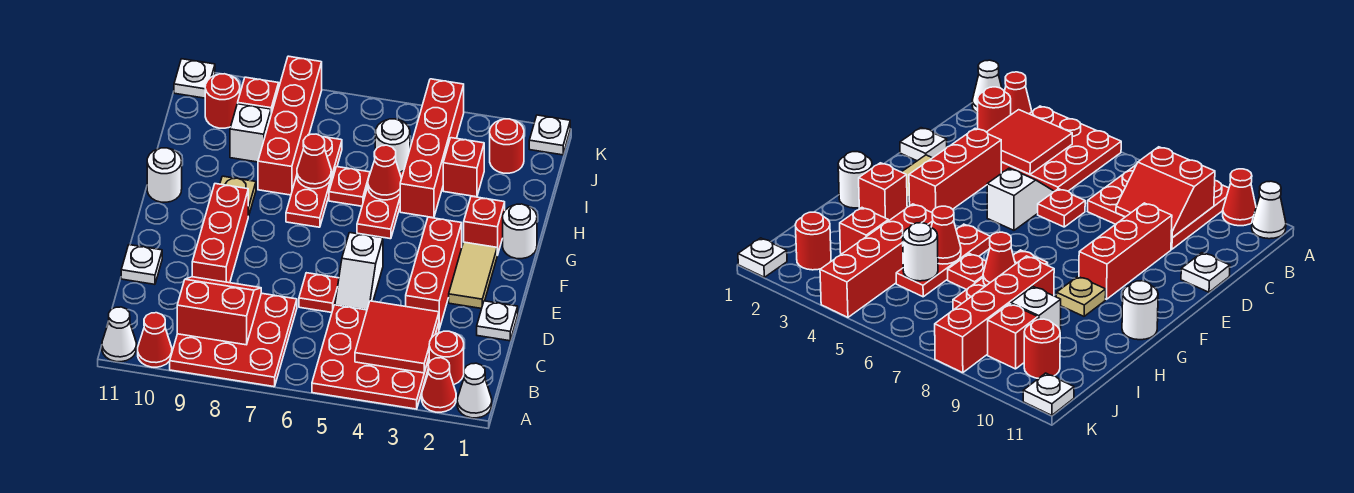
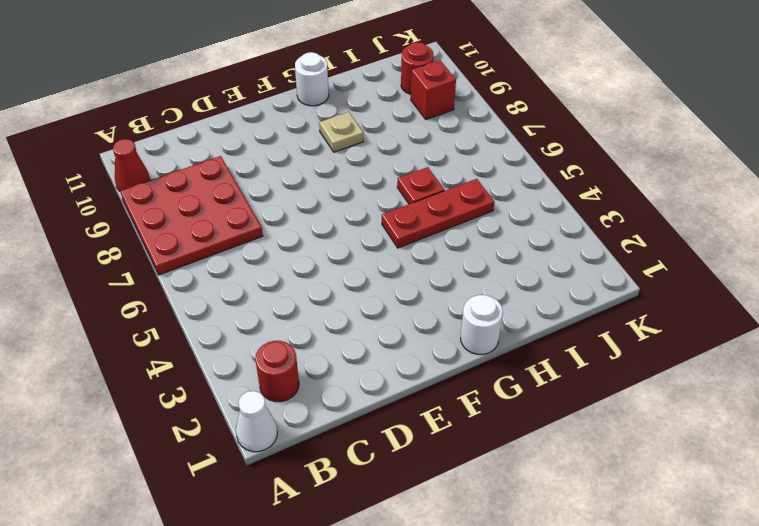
none -> red 1x1 cone [422,358,456,412]
none -> red 3x3 plate [312,305,439,409]
none -> white 1x1 cone [102,307,136,362]
none -> white 1x1 plate [477,301,518,341]

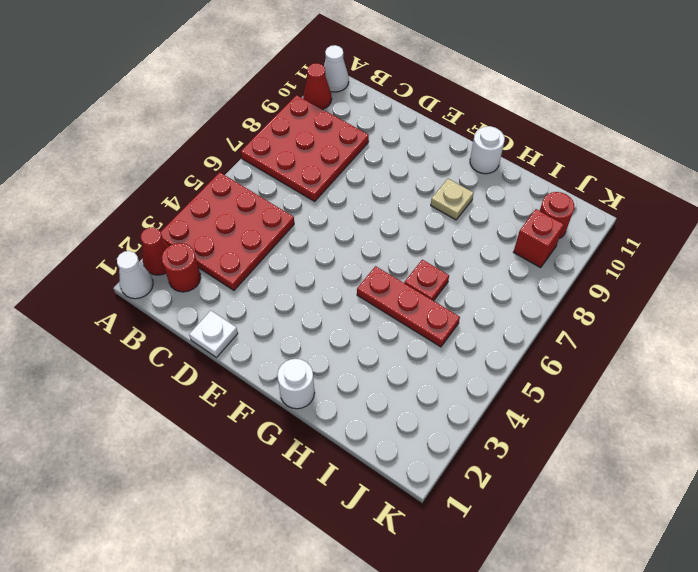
none -> red 1x3 brick [406,217,462,329]
none -> white 1x2 slope [335,233,383,310]
none -> red 1x1 plate [299,273,339,313]
none -> red 1x3 brick [192,184,248,283]

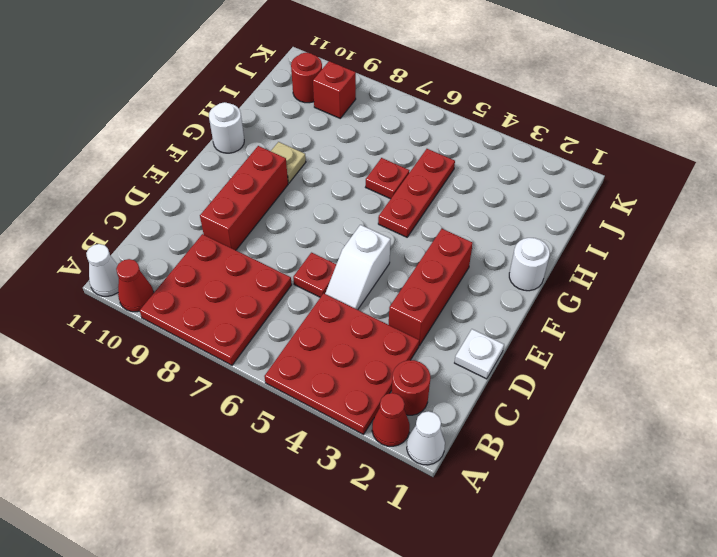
none -> white 1x1 plate [121,245,162,284]
none -> tan 1x2 tile [449,242,497,309]
none -> red 1x1 brick [464,196,505,255]
none -> red 1x3 plate [286,134,342,227]

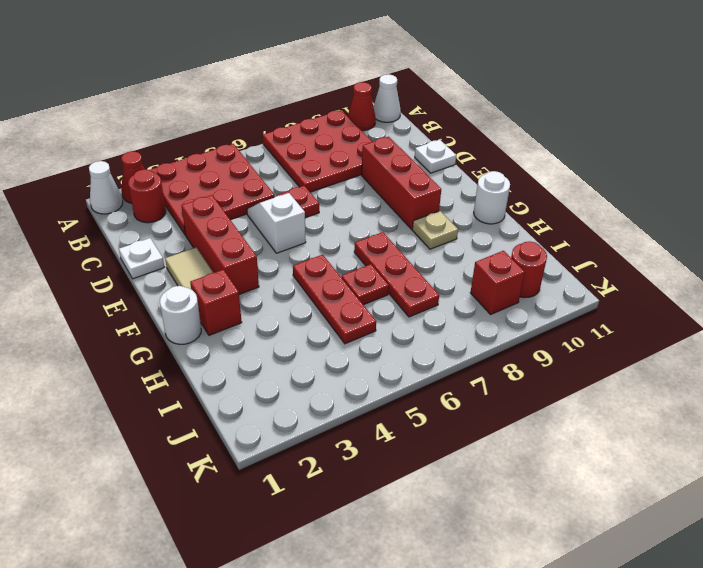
none -> red 1x4 brick [400,79,464,218]
none -> red 1x4 brick [258,56,322,195]
none -> red 1x1 brick [443,138,484,197]
none -> white 1x1 brick [230,104,271,162]

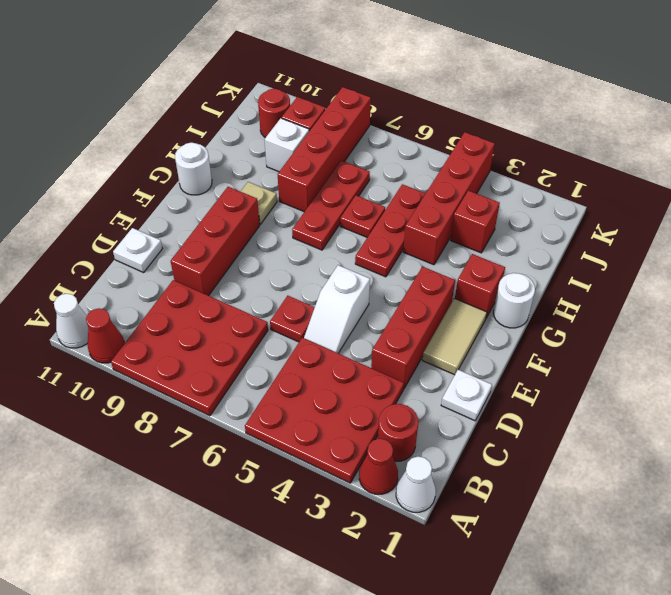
none -> red 1x1 round brick [490,119,524,173]
none -> white 1x1 plate [529,115,570,155]
none -> white 1x1 plate [174,59,215,98]
none -> red 2x2 tile [355,301,439,373]

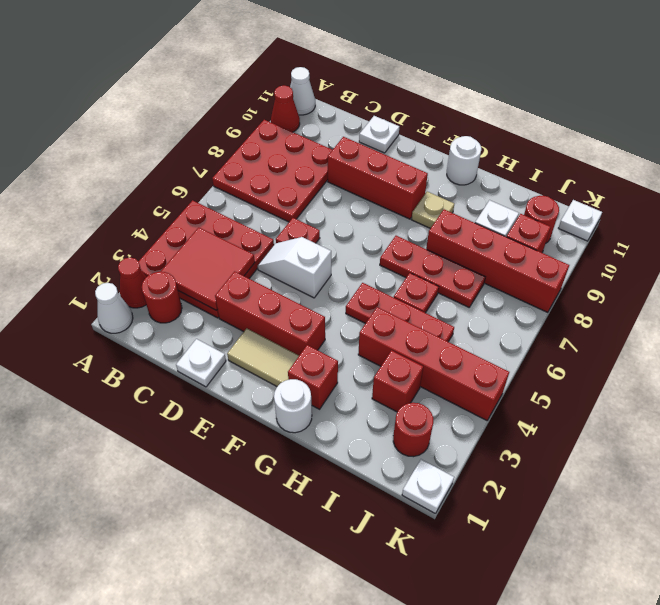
none -> red 2x2 slope [177,277,261,345]
none -> red 1x1 cone [368,145,402,200]
none -> red 1x1 cone [297,134,331,189]
none -> white 1x1 round brick [375,119,410,172]

